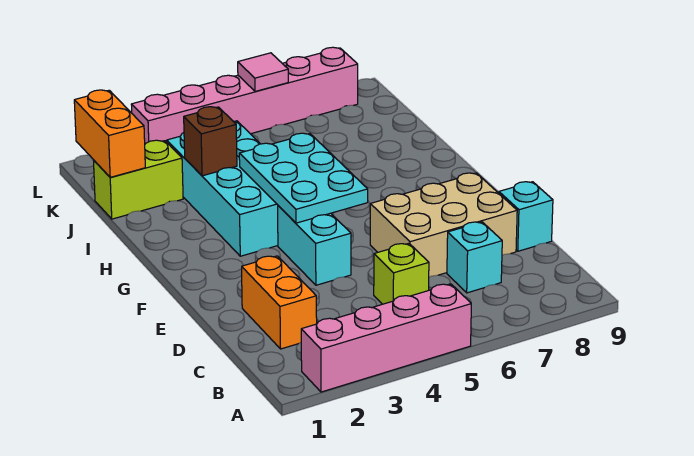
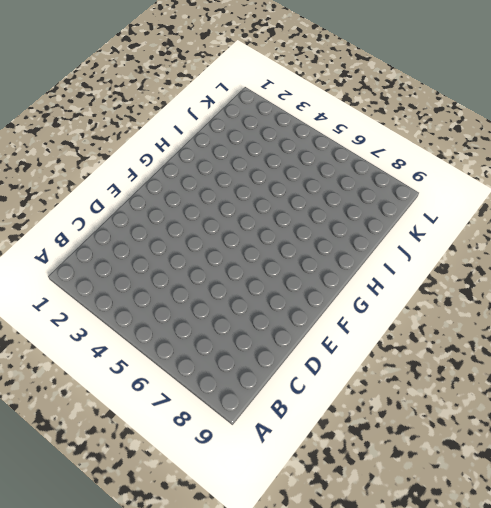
none -> pink 1x4 brick [301,284,471,392]
none -> orange 1x2 brick [242,256,317,349]
none -> lime 1x1 brick [374,243,429,304]

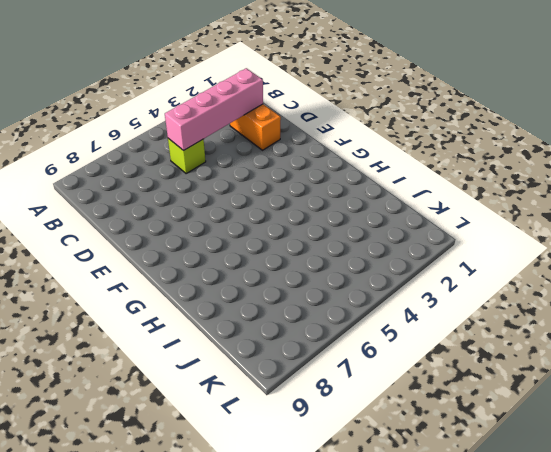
pink 1x4 brick [165,68,263,151] -> pink 1x4 brick moved to [301,284,471,392]
none -> cyan 1x1 brick [447,222,502,293]
none -> tan 2x3 brick [370,173,517,277]
none -> cyan 1x1 brick [499,182,553,251]

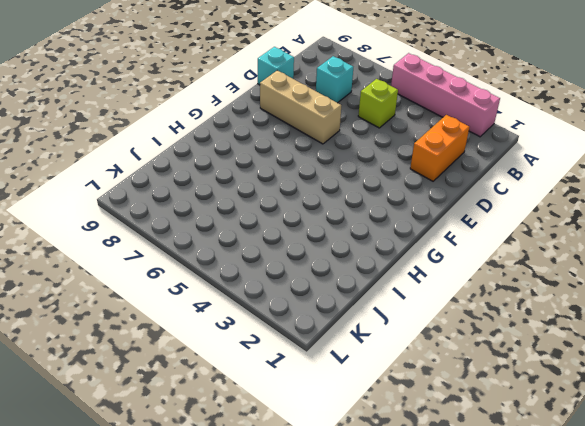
tan 1x3 brick [260,70,341,144] -> tan 2x3 brick [370,173,517,277]
none -> cyan 1x2 brick [278,206,351,285]
none -> cyan 2x4 brick [167,121,278,256]
none -> lime 1x2 brick [93,140,183,219]

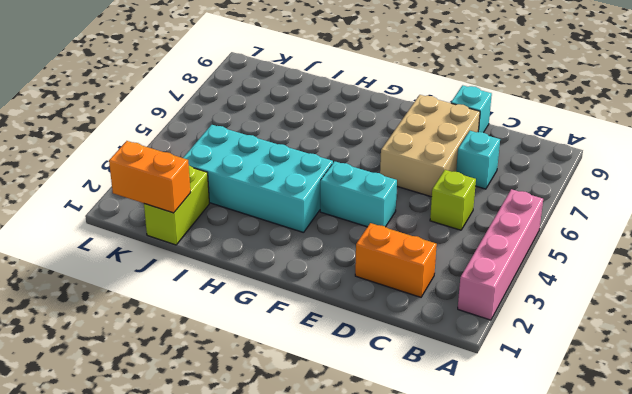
none -> pink 1x6 brick [131,47,358,144]
none -> cyan 2x3 plate [239,133,368,223]
none -> brown 1x1 brick [184,107,237,176]

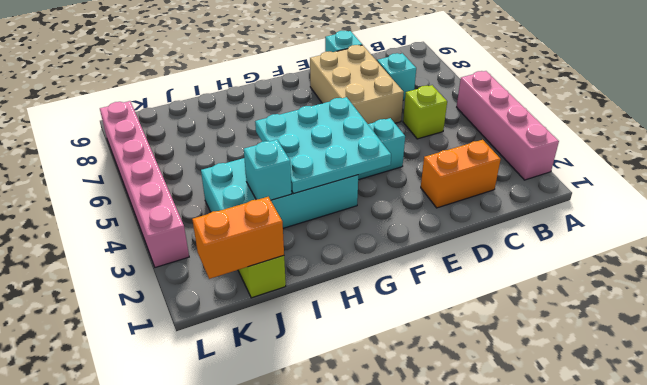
cyan 3x3 plate [255,97,391,194] -> cyan 2x3 plate [239,133,368,223]
cyan 1x1 brick [244,140,292,200] -> brown 1x1 brick [184,107,237,176]
none -> pink 1x1 tile [238,53,288,91]

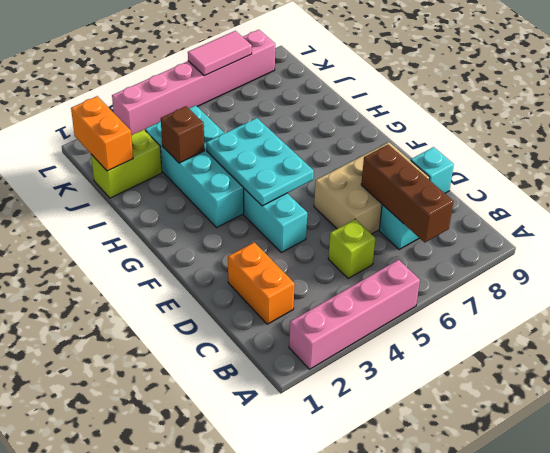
brown 1x3 brick [361,145,454,242] -> none
pink 1x2 tile [188,31,252,76] -> pink 1x1 tile [238,53,288,91]

